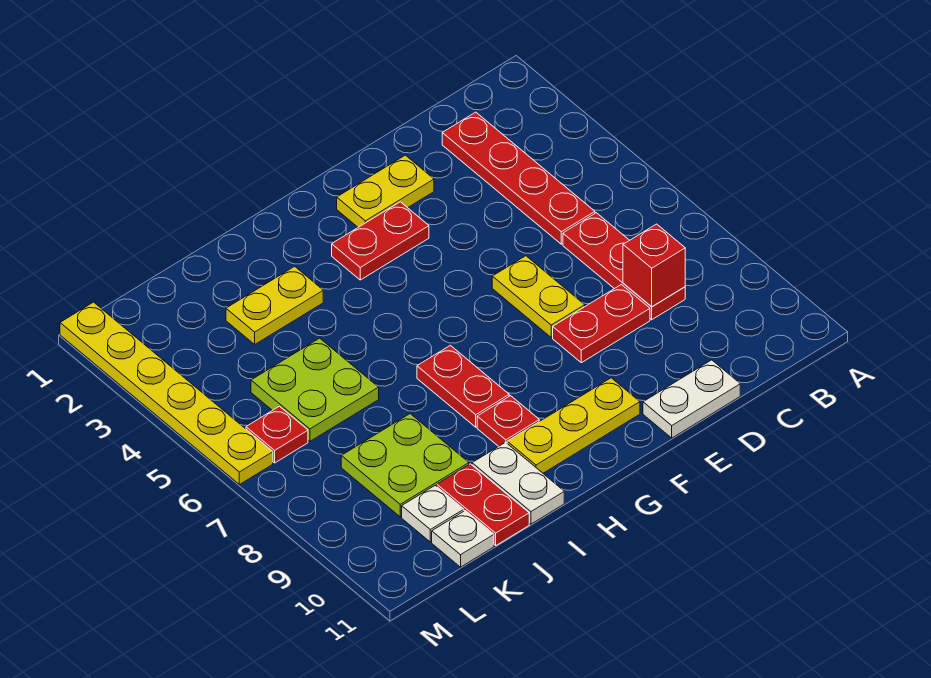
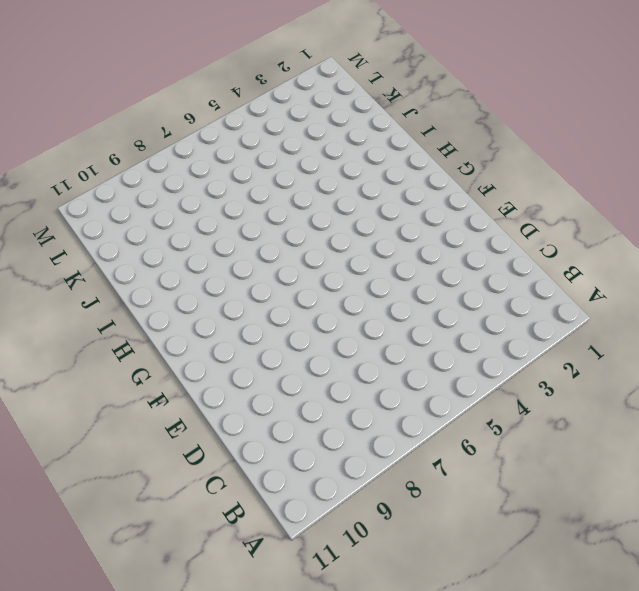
none -> red 1x4 plate [442,112,595,244]
none -> red 1x3 plate [563,213,685,320]
none -> red 1x2 plate [553,285,650,363]

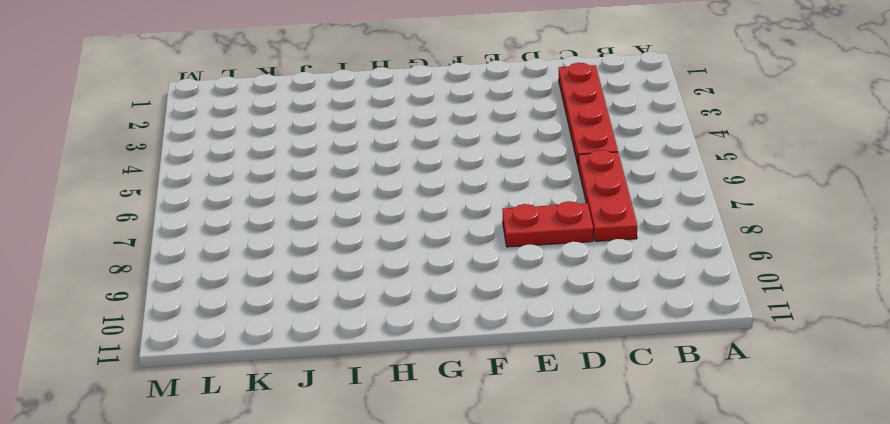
none -> white 1x2 plate [643,360,740,438]
none -> yellow 1x2 plate [337,155,434,227]
none -> yellow 1x2 plate [492,256,585,337]

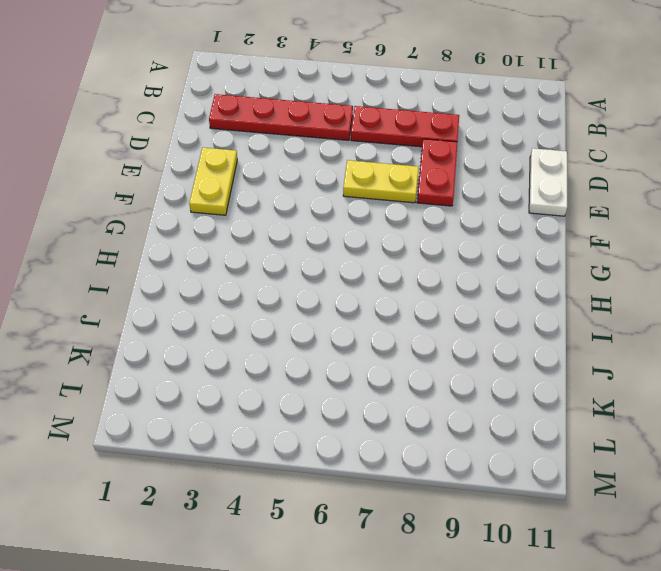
none -> red 1x2 plate [332,202,429,280]
none -> yellow 1x3 plate [507,378,640,473]
none -> red 1x2 plate [417,345,509,427]

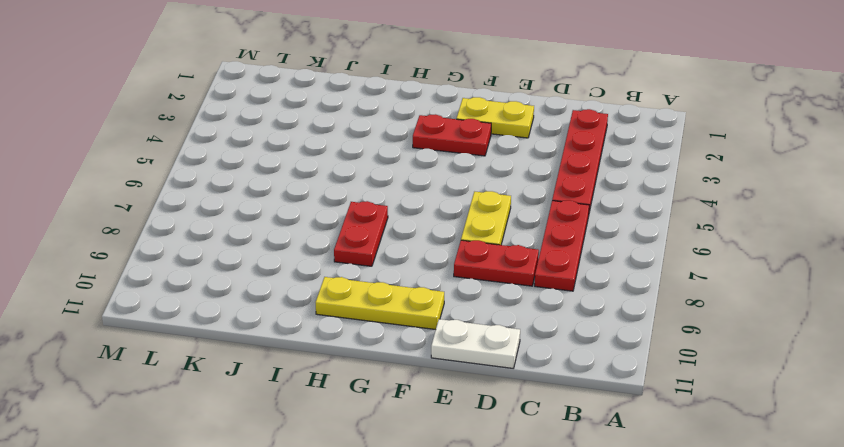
none -> red 1x1 plate [477,396,539,446]
none -> yellow 1x2 plate [226,266,323,344]
none -> white 1x2 plate [472,442,564,524]

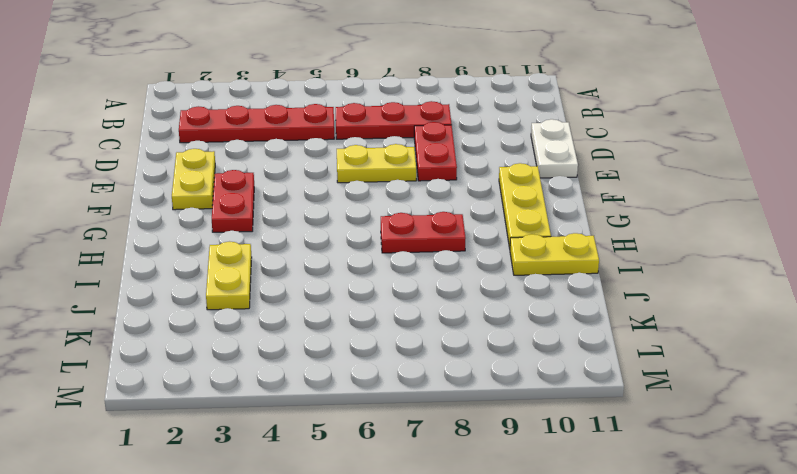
yellow 1x2 plate [510,233,599,275] -> white 1x2 plate [472,442,564,524]
none -> red 1x1 plate [477,396,539,446]
none -> lime 2x2 plate [251,338,379,441]
none -> lime 2x2 plate [341,414,469,517]

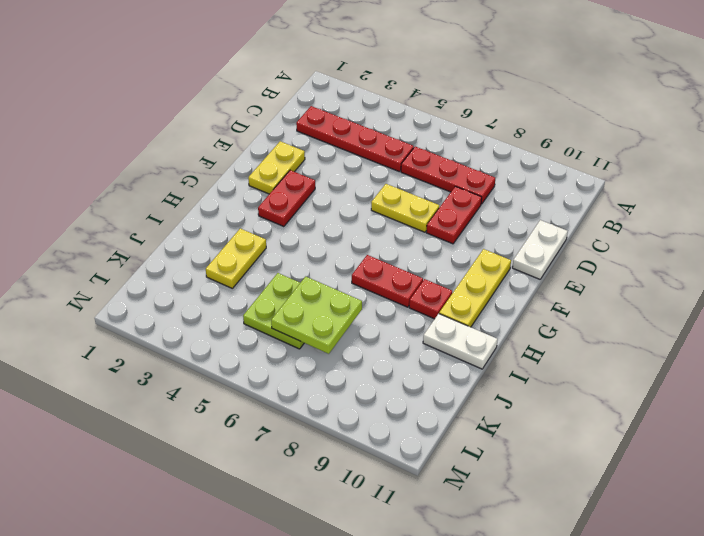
lime 2x2 plate [271,276,362,354] -> lime 2x2 plate moved to [341,414,469,517]
none -> red 1x2 plate [437,464,529,545]
none -> white 1x1 plate [402,486,464,542]
none -> white 1x1 plate [432,511,494,567]

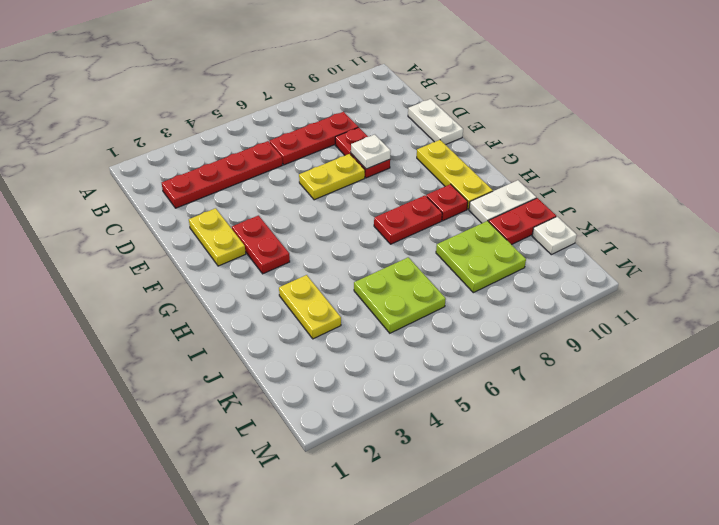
white 1x1 plate [351,135,391,169] -> white 1x1 plate moved to [402,486,464,542]
none -> red 1x1 plate [246,406,308,463]
none -> yellow 1x6 plate [60,302,273,484]
none -> red 1x1 brick [623,224,685,307]

